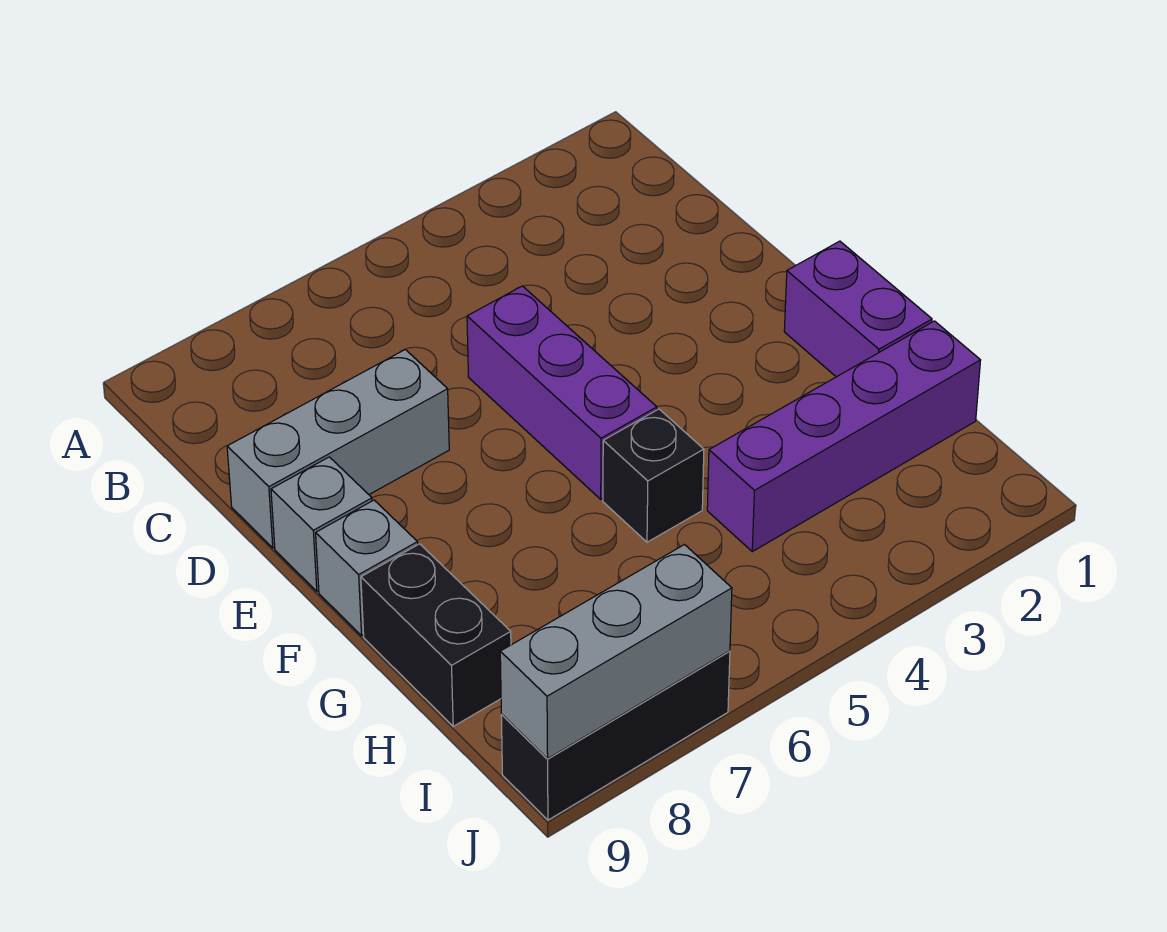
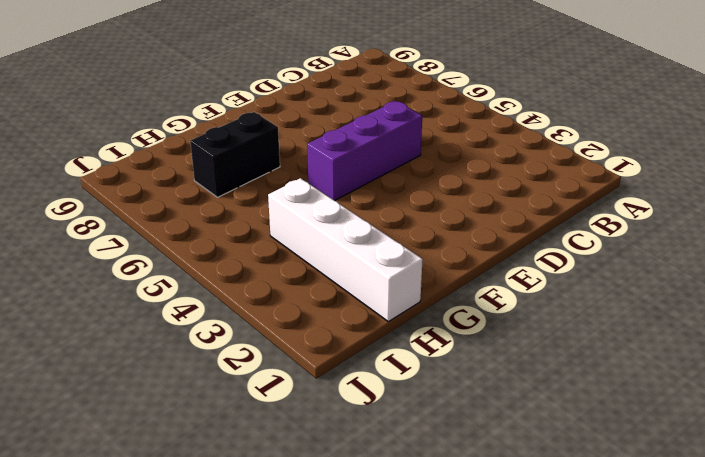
black 1x2 brick [190,112,280,197] -> black 1x2 brick moved to [361,544,511,726]
white 1x4 brick [268,178,423,322] -> purple 1x4 brick [707,321,981,552]
none -> grey 1x3 brick [227,350,449,548]
none -> grey 1x1 brick [271,457,372,591]

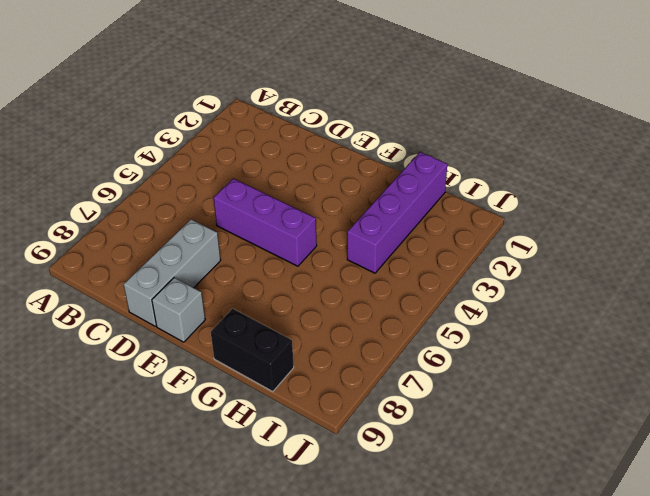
none -> purple 1x2 brick [784,241,932,377]
none -> grey 1x1 brick [316,500,418,636]

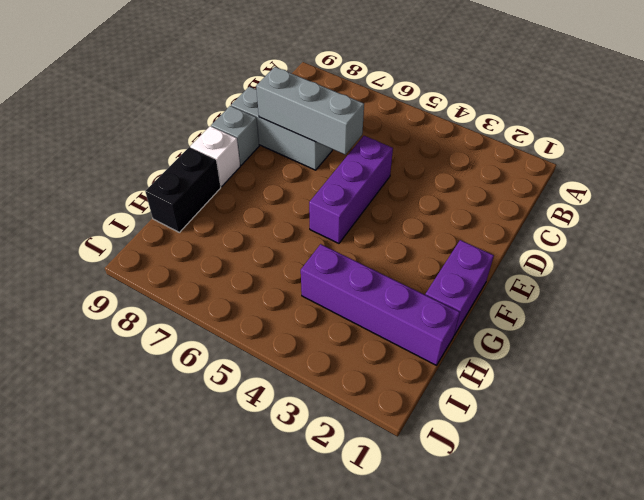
grey 1x3 brick [256,67,364,155] -> grey 1x3 brick moved to [500,545,732,759]
white 1x1 brick [190,126,240,187] -> grey 1x1 brick [316,500,418,636]
none -> black 1x1 brick [603,409,704,542]
none -> black 1x3 brick [501,651,730,820]

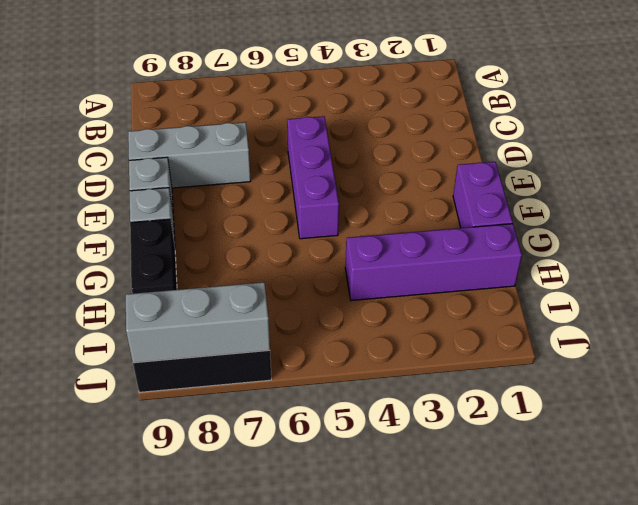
none -> black 1x1 brick [603,409,704,542]

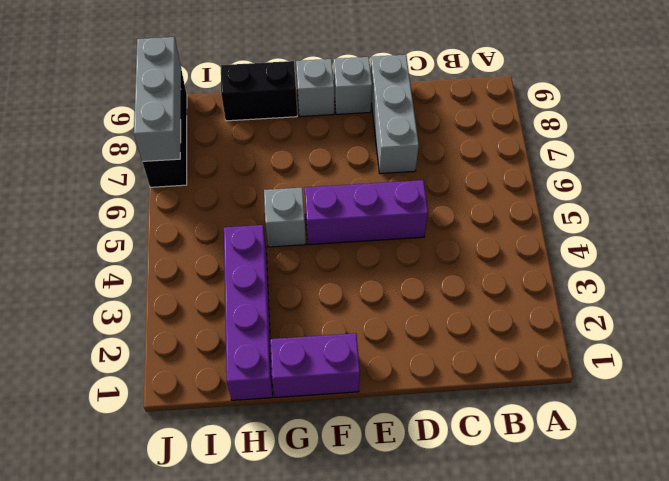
grey 1x1 brick [264,188,306,247] -> black 1x1 brick [603,409,704,542]

